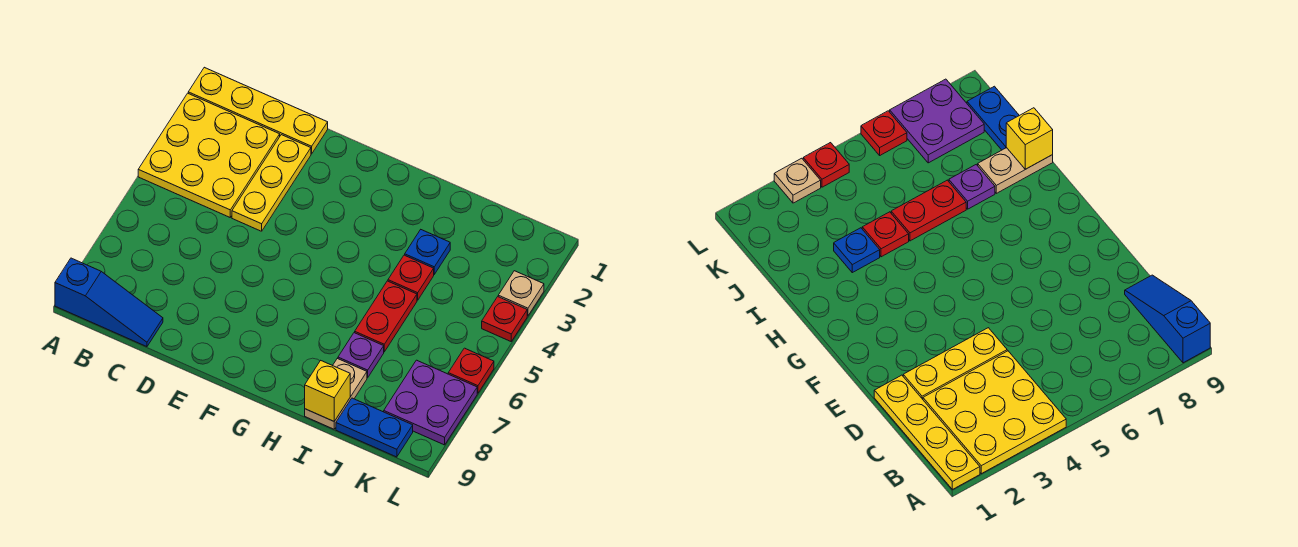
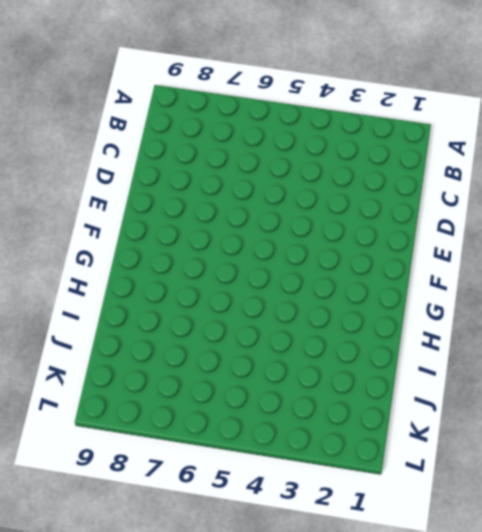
none -> yellow 1x4 plate [188,67,328,154]
none -> yellow 3x3 plate [138,93,280,217]
none -> blue 1x3 slope [55,258,163,347]

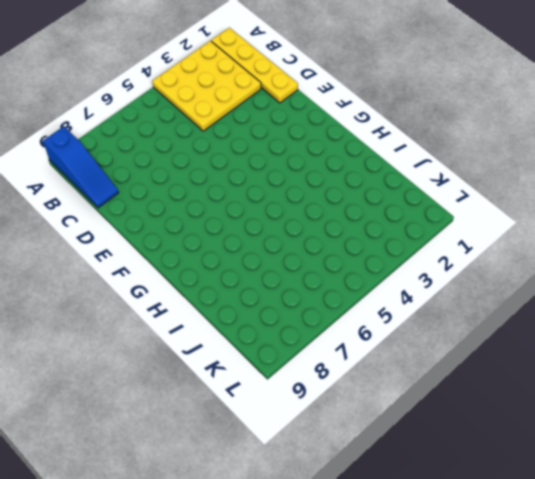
none -> yellow 1x3 plate [232,135,311,231]
none -> blue 1x1 plate [405,230,450,274]
none -> red 1x1 plate [388,255,434,300]

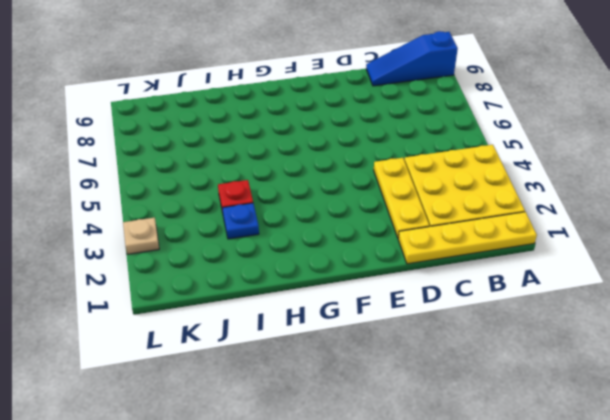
none -> red 1x2 plate [355,281,417,352]
none -> purple 1x1 plate [338,333,384,378]
none -> tan 1x2 plate [305,358,367,429]

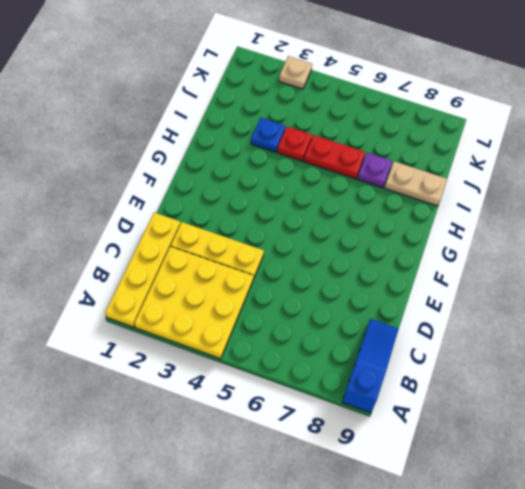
none -> blue 1x2 plate [336,398,413,457]
none -> purple 2x2 plate [384,360,477,445]
none -> red 1x1 plate [482,297,527,341]

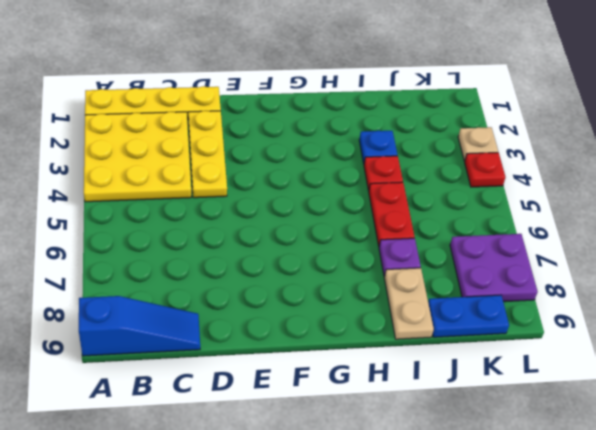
none -> red 1x1 plate [448,348,494,393]
none -> yellow 1x1 brick [305,361,350,421]

